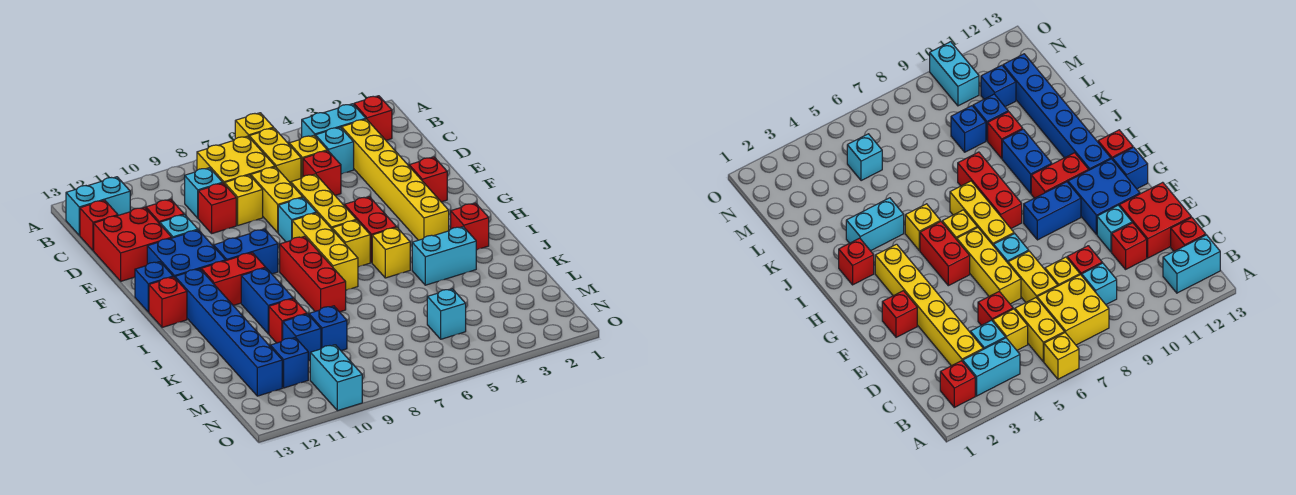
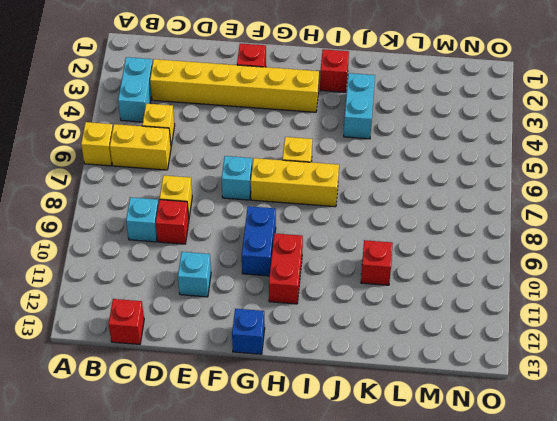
none -> red 1x1 brick [354,96,392,140]
none -> yellow 2x2 brick [197,136,275,184]
none -> cyan 1x2 brick [66,177,130,235]
none -> cyan 1x1 brick [315,127,354,174]

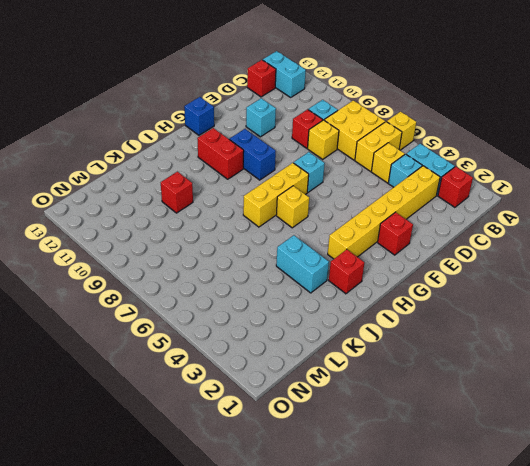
none -> red 1x1 brick [303,151,341,196]
none -> yellow 1x2 brick [251,167,303,233]
none -> red 1x1 brick [146,199,184,224]
none -> red 2x2 brick [94,207,172,281]

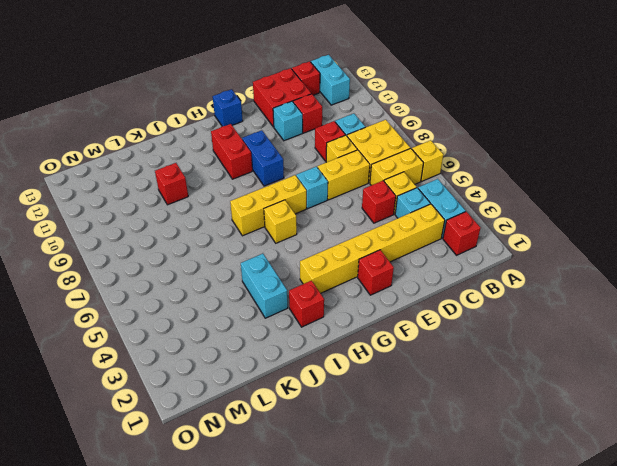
none -> yellow 1x3 brick [291,174,356,229]
none -> blue 2x2 brick [147,230,226,278]
none -> red 1x2 brick [345,197,396,262]
none -> red 1x3 brick [280,236,346,312]

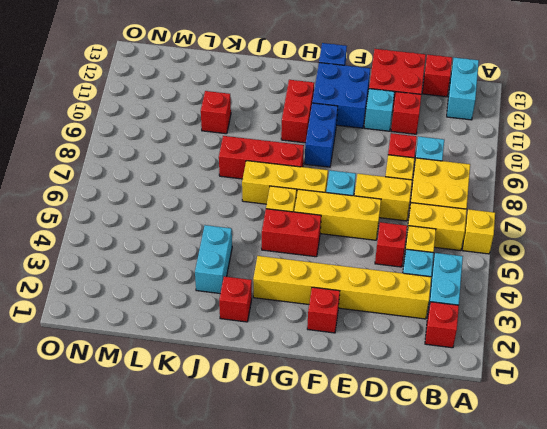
none -> blue 1x6 brick [175,269,282,396]
none -> red 1x1 brick [149,277,187,327]
none -> yellow 1x1 brick [372,227,410,278]
none -> blue 1x2 brick [241,268,293,334]

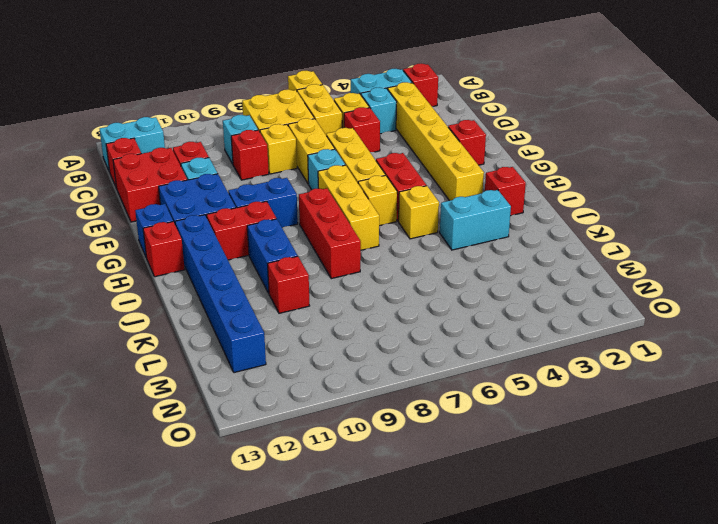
none -> blue 1x1 brick [309,306,347,351]
none -> blue 1x1 brick [283,314,321,361]
none -> cyan 1x1 brick [427,289,466,339]
none -> blue 1x1 brick [270,338,308,388]

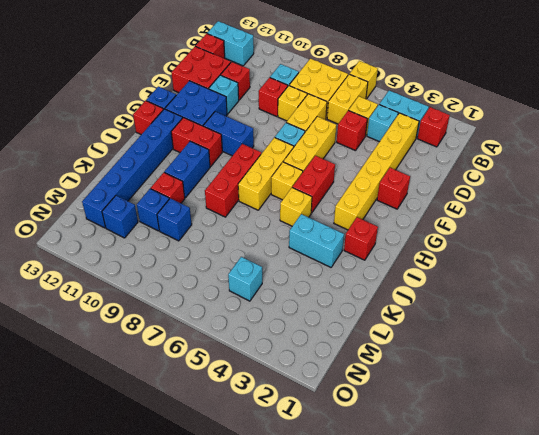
none -> cyan 1x2 brick [310,345,362,411]

